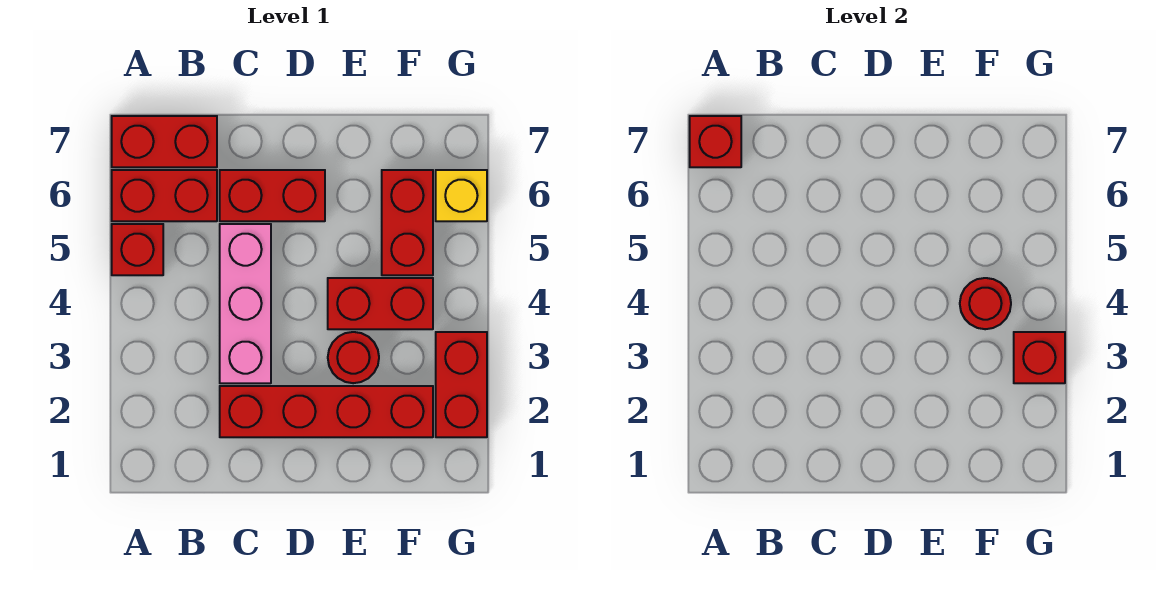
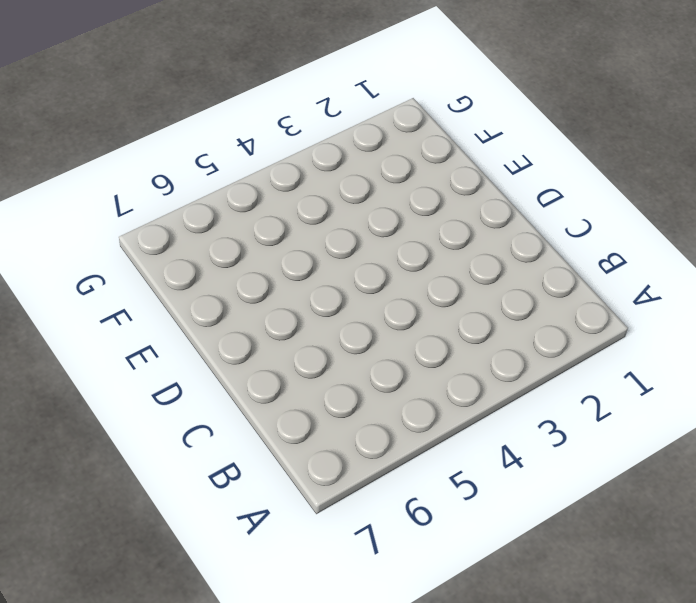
none -> red 1x1 brick [112,224,163,275]
none -> red 1x2 brick [112,170,217,221]
none -> red 1x2 brick [112,116,217,167]

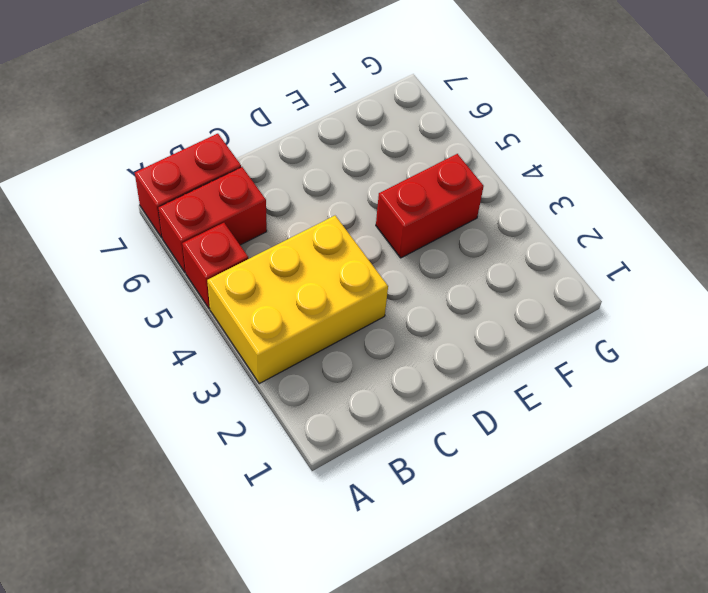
yellow 2x3 brick [207,216,388,384] -> pink 1x3 brick [220,224,271,383]
none -> red 1x4 brick [220,386,433,437]
none -> red 1x2 brick [220,170,325,221]
none -> red 1x1 round brick [328,332,379,383]

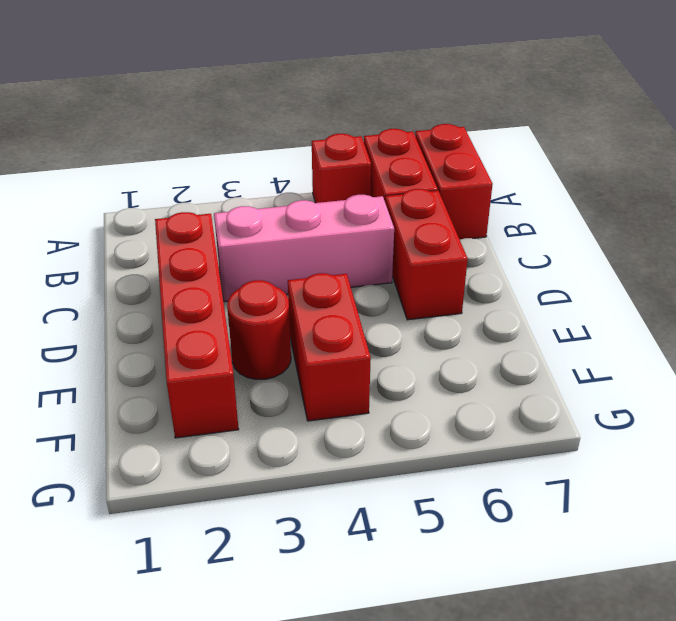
none -> red 1x2 brick [382,170,433,275]
none -> red 1x2 brick [436,332,487,437]
none -> yellow 1x1 brick [436,170,487,221]

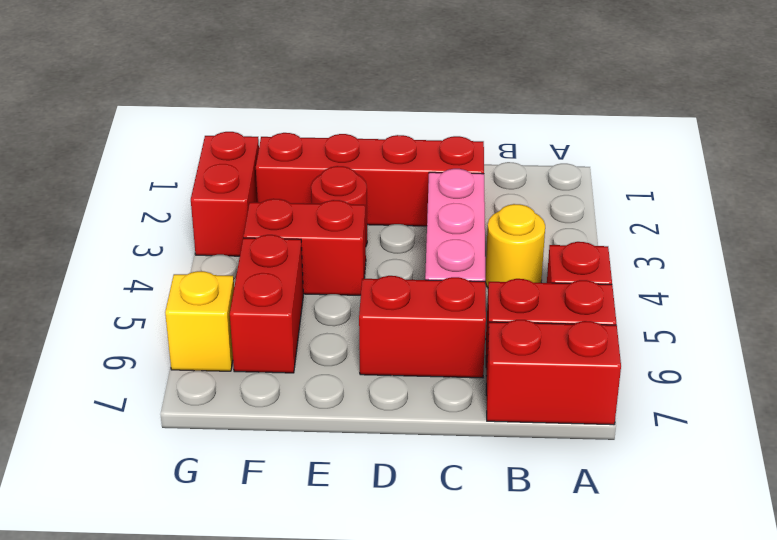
yellow 1x1 round brick [485,204,545,287] -> none
none -> red 1x1 brick [690,116,741,167]
none -> red 1x1 round brick [960,278,1011,329]
none -> red 1x1 brick [1014,332,1065,383]

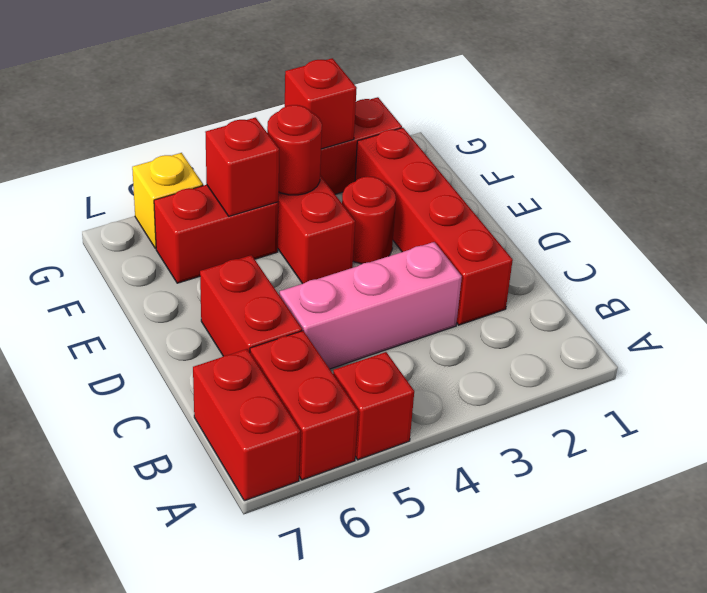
red 1x1 brick [205,118,279,216] -> red 1x1 brick moved to [690,116,741,167]

